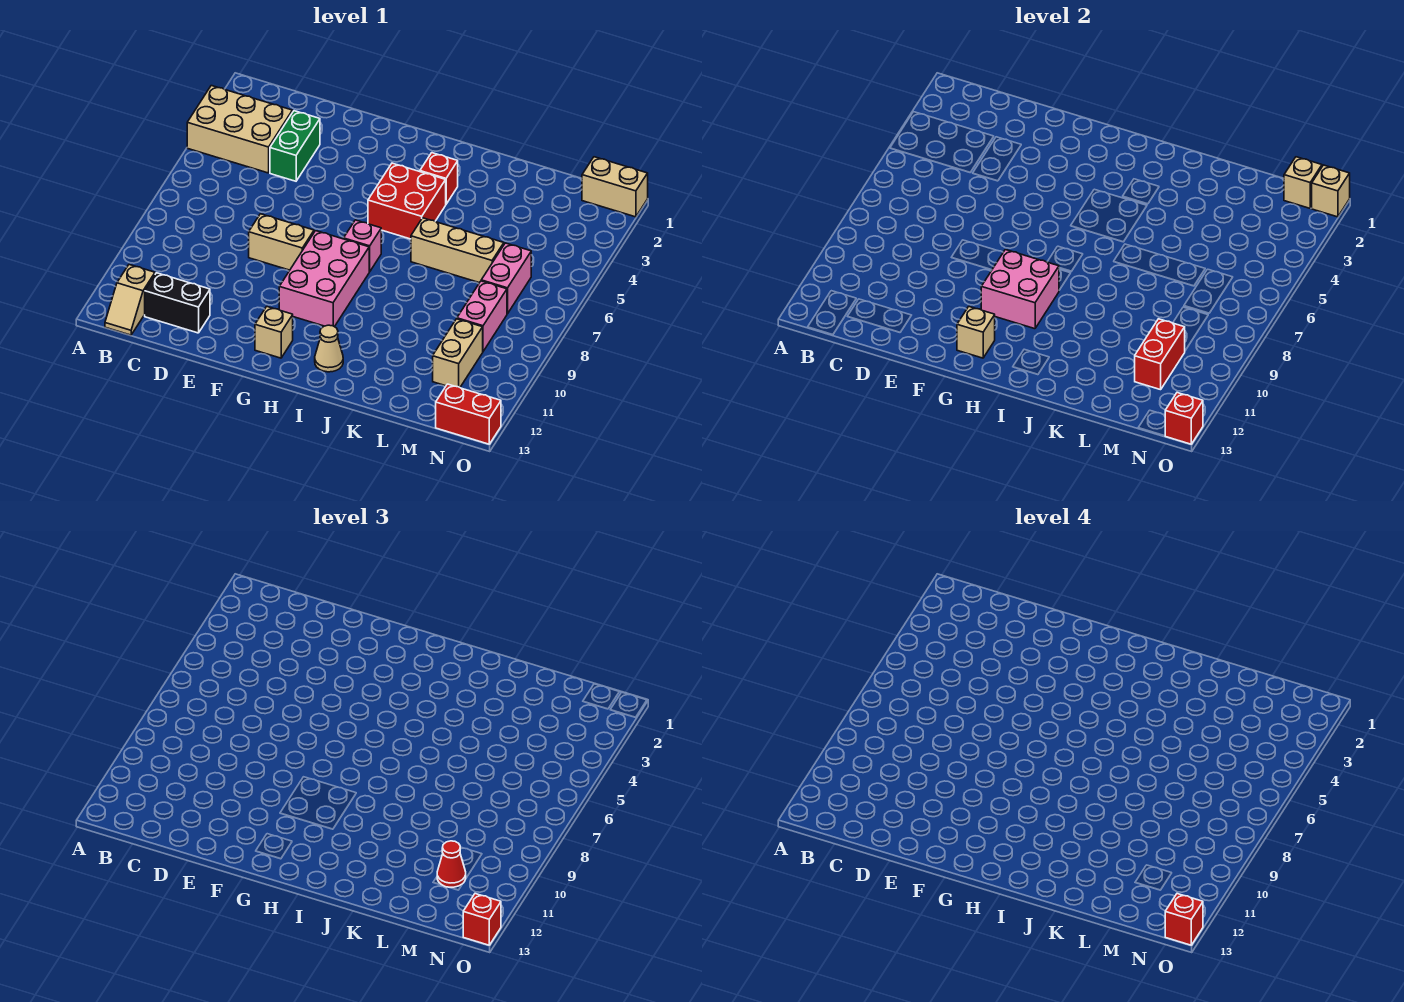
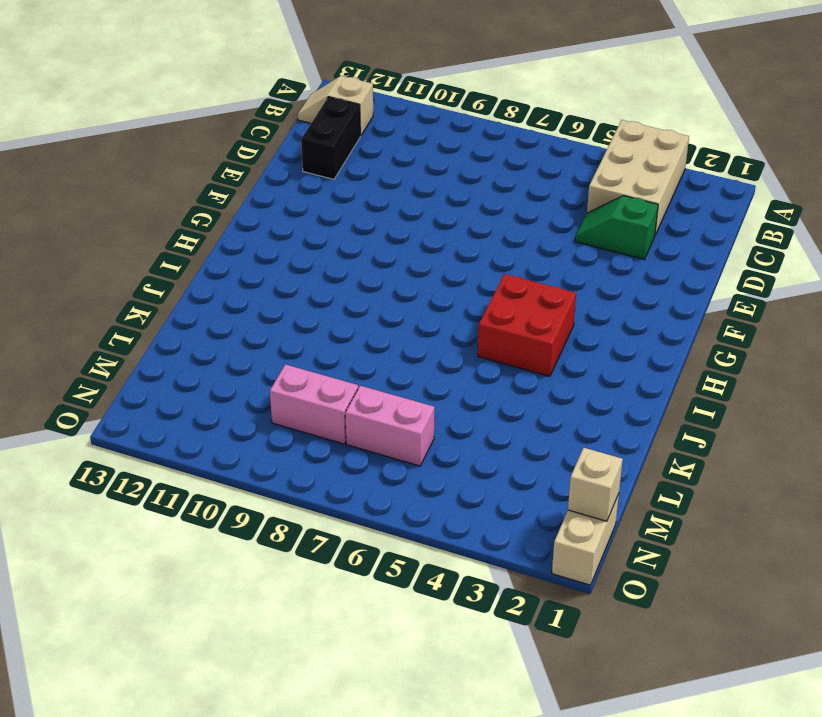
green 1x2 slope [575,196,658,259] -> green 1x2 brick [270,111,320,181]
none -> tan 1x2 brick [249,214,314,270]
none -> pink 2x3 brick [279,231,369,327]
none -> tan 1x1 brick [255,307,293,358]

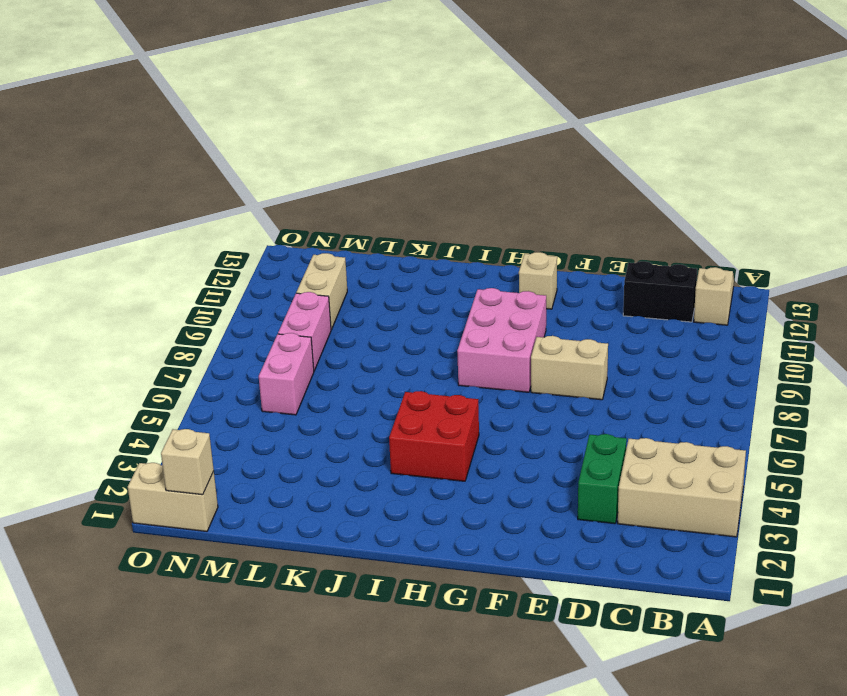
none -> pink 1x1 brick [344,220,381,272]
none -> red 1x1 brick [420,153,458,204]
none -> tan 1x1 cone [315,325,343,372]

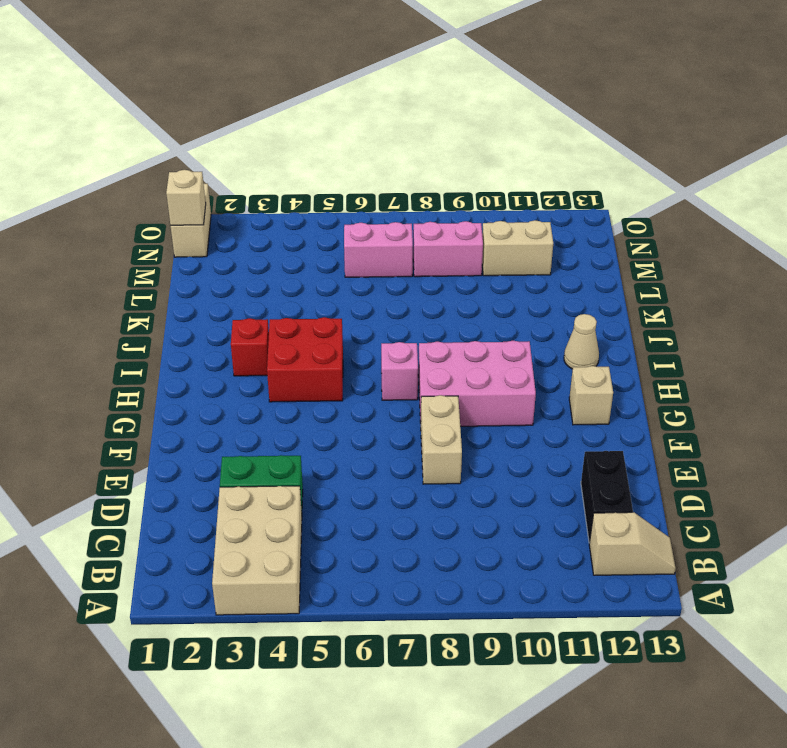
none -> tan 1x3 brick [411,218,504,283]
none -> red 1x2 brick [436,384,501,444]
none -> pink 2x2 brick [981,250,1059,329]

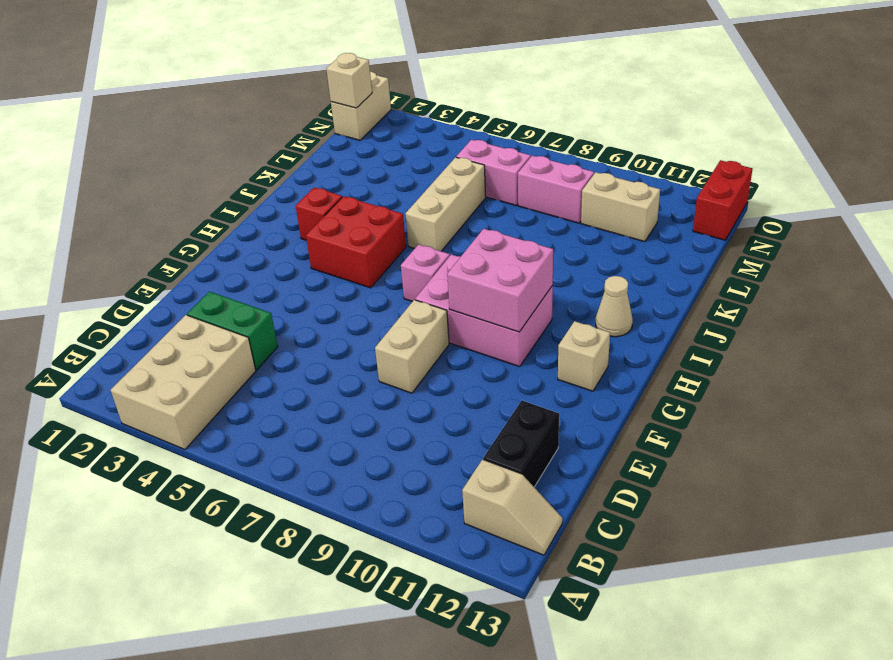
none -> tan 1x1 brick [957,307,995,358]
none -> red 1x2 brick [1135,319,1185,390]
none -> tan 1x1 brick [1311,165,1350,217]

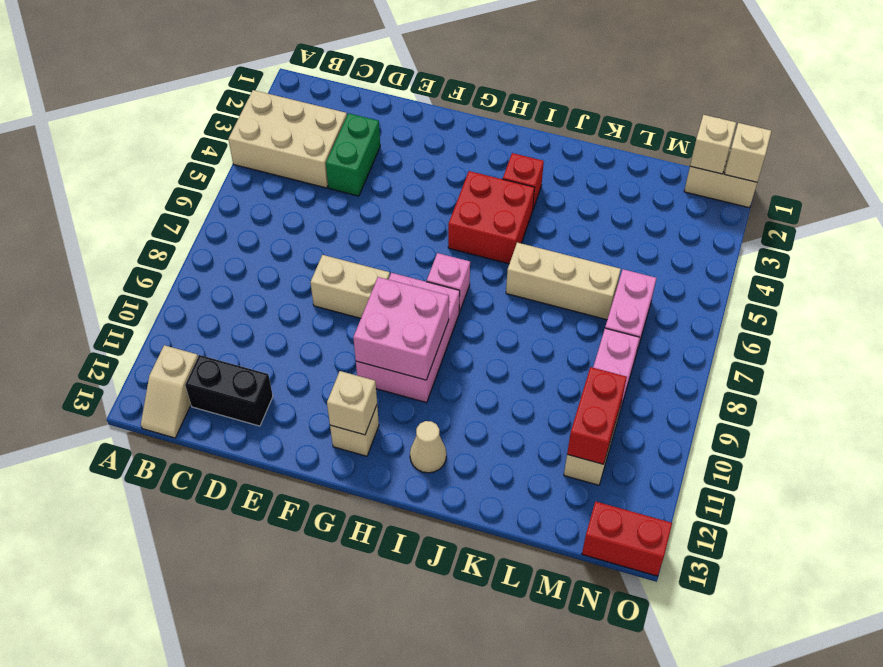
none -> red 1x1 brick [1165,393,1203,444]
none -> red 1x1 cone [437,841,466,887]
none -> red 1x1 brick [463,894,501,945]

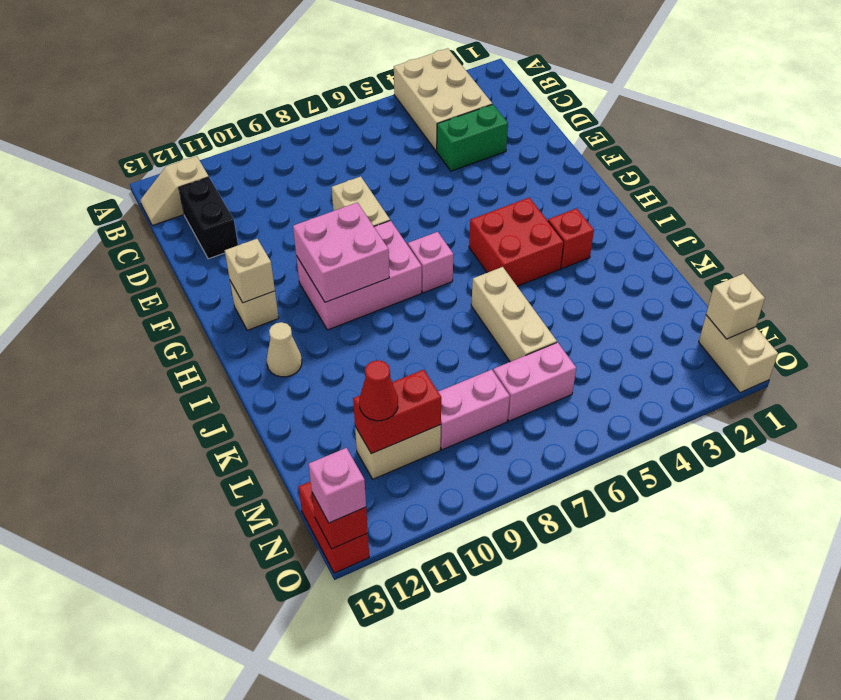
pink 1x1 brick [308,448,366,523] -> red 1x1 brick [463,894,501,945]
none -> tan 1x1 brick [1311,165,1350,217]
none -> red 1x1 brick [1165,894,1203,945]

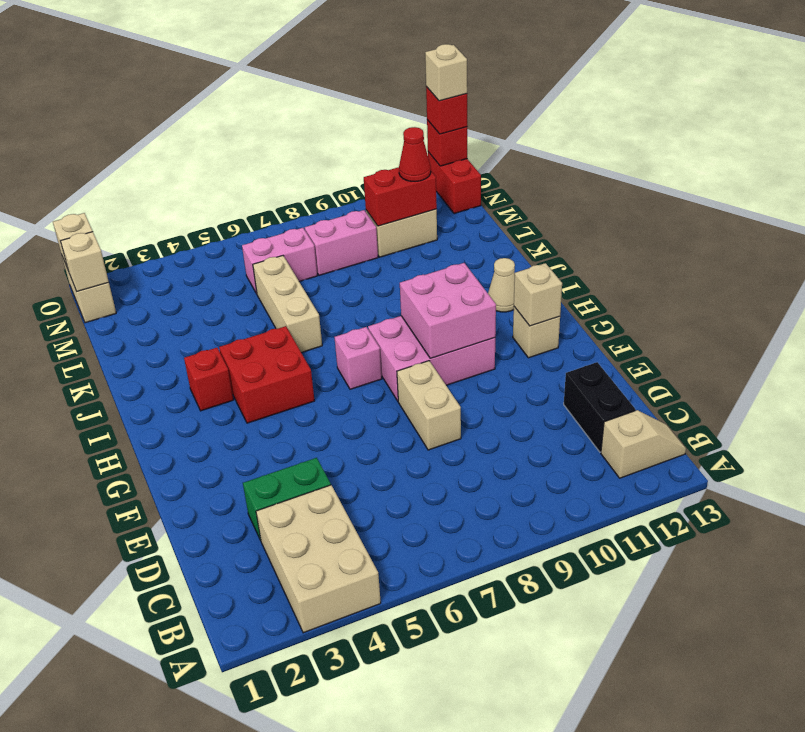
tan 1x1 brick [425,44,467,101] -> red 1x1 brick [1165,894,1203,945]

